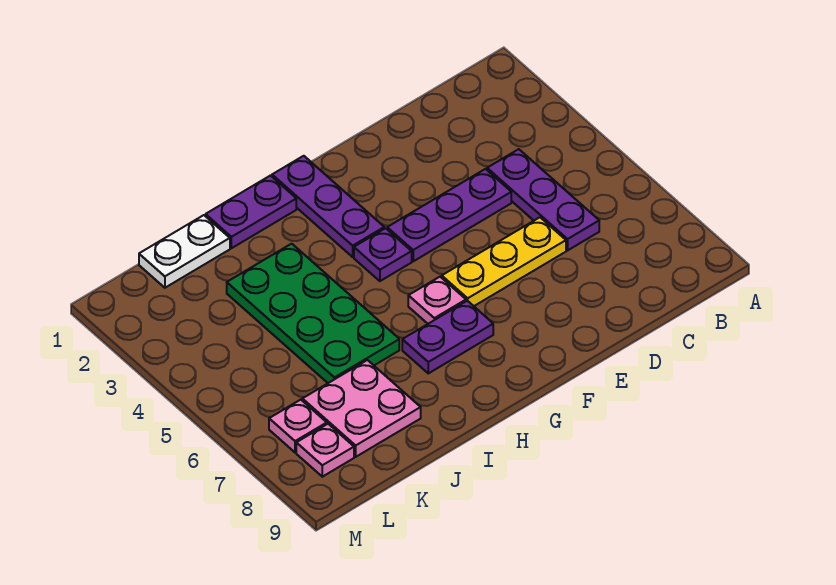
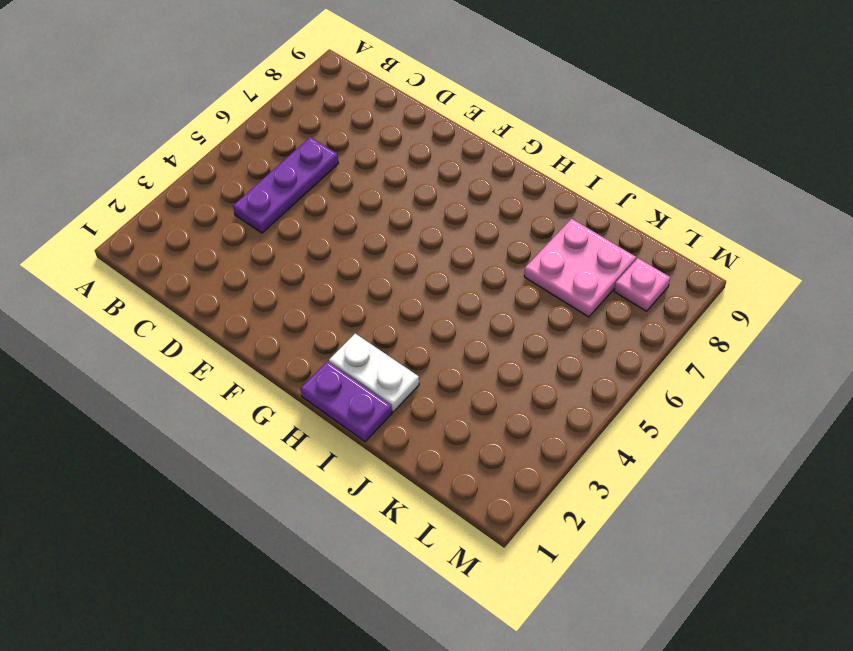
white 1x2 plate [329,334,419,412] -> white 1x2 plate moved to [139,215,230,288]
none -> purple 1x3 plate [387,169,511,261]
none -> yellow 1x3 plate [442,217,566,306]
none -> purple 1x3 plate [272,156,384,257]

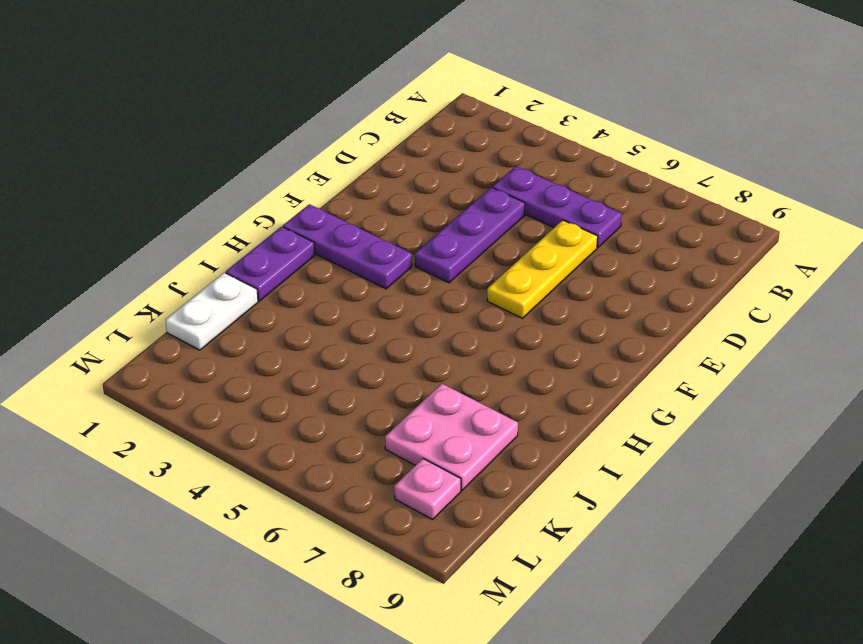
none -> purple 1x1 plate [354,228,412,281]
none -> pink 1x1 plate [408,277,466,324]
none -> purple 1x2 plate [402,301,493,373]

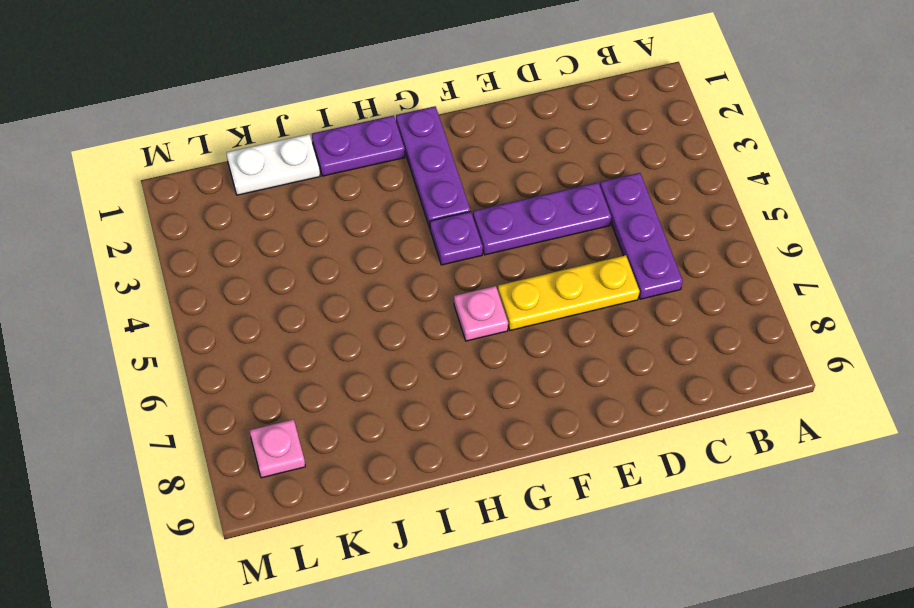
none -> purple 1x2 plate [402,301,493,373]
none -> green 2x4 plate [227,244,399,383]
none -> pink 2x2 plate [302,360,421,457]

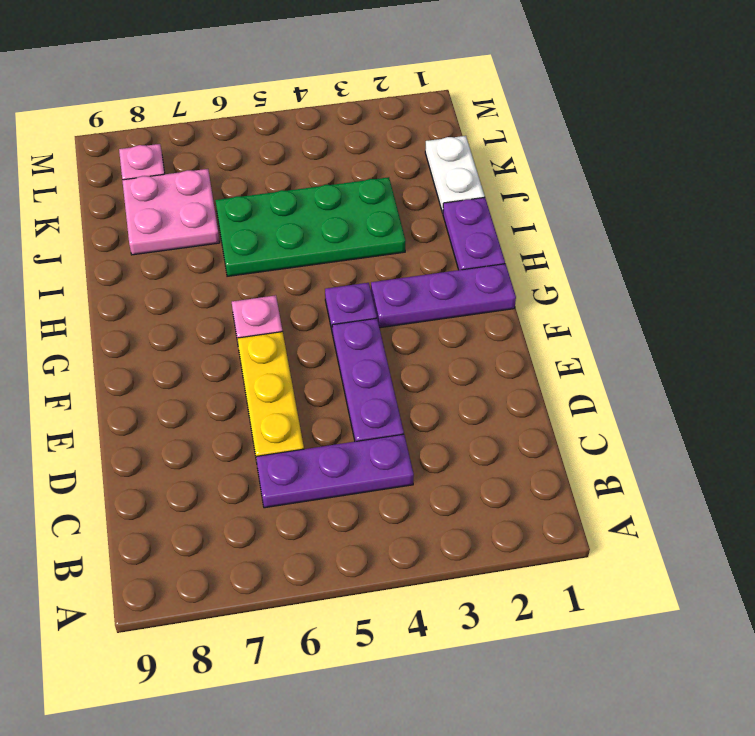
none -> purple 1x2 plate [402,301,493,373]
none -> pink 1x1 plate [269,400,327,453]

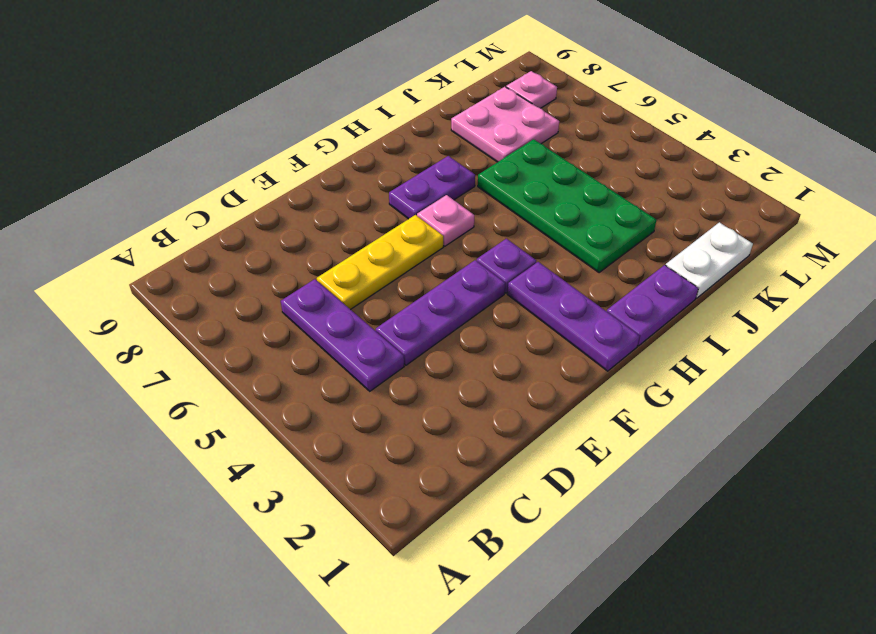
none -> pink 1x1 plate [269,400,327,453]

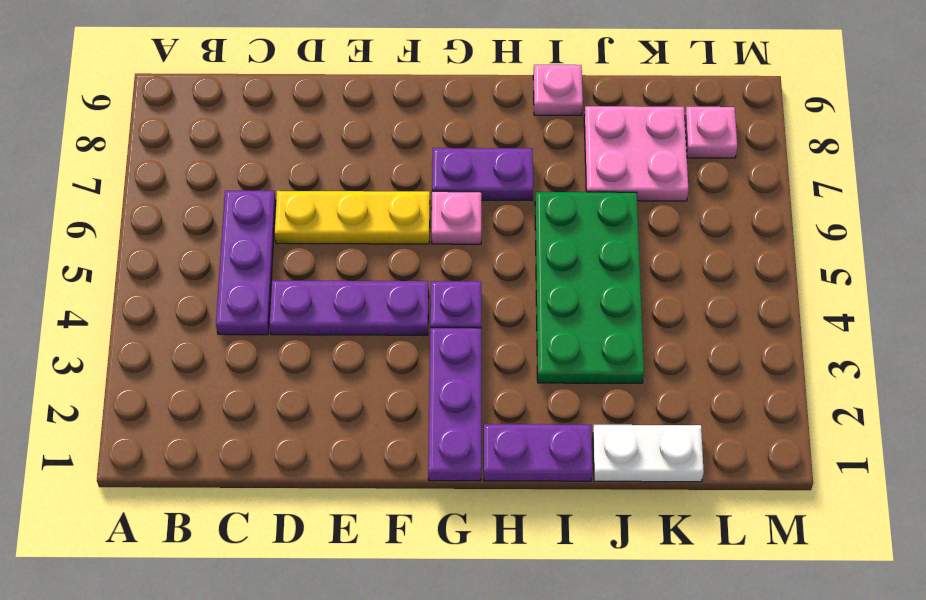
pink 1x1 plate [533,65,583,115] -> pink 1x1 plate moved to [269,400,327,453]

